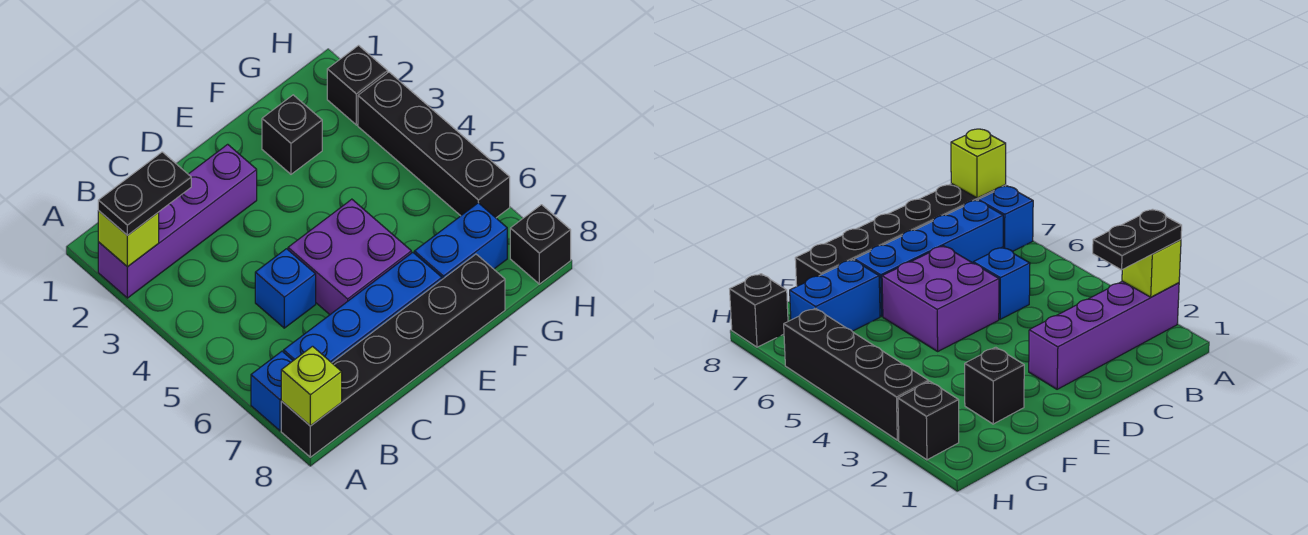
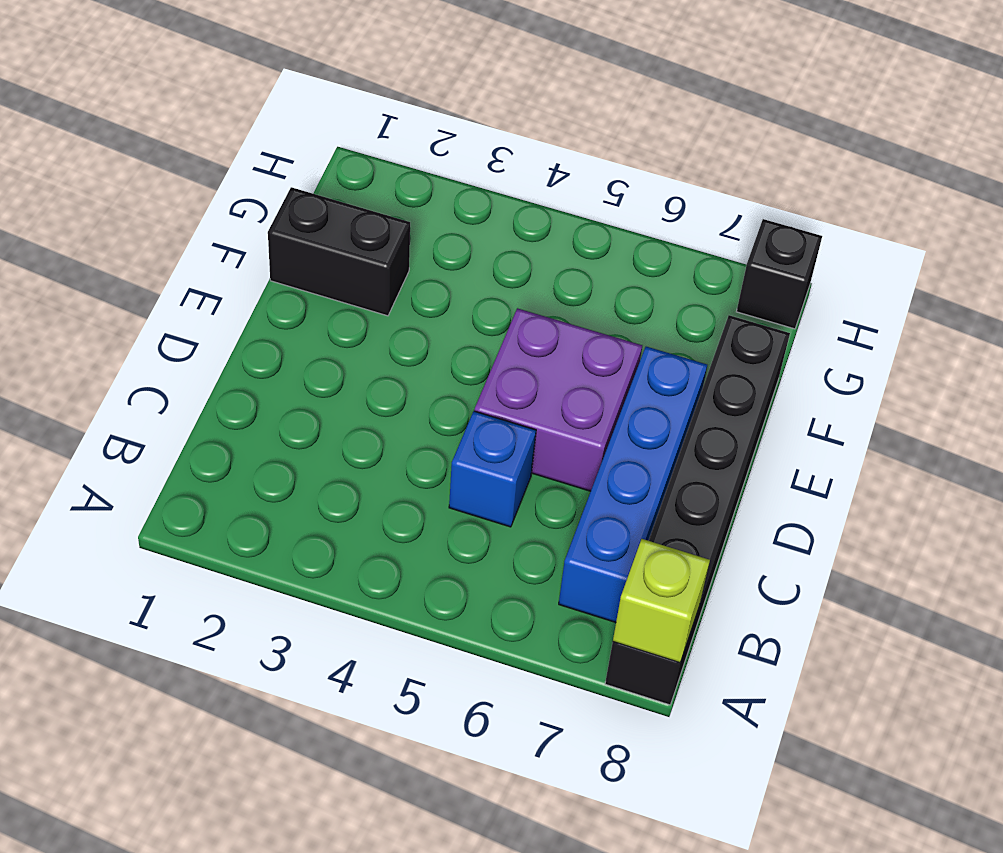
black 1x2 brick [268,187,410,316] -> black 1x1 brick [262,95,322,174]
none -> purple 1x4 brick [98,144,257,298]
none -> blue 1x1 brick [251,351,293,431]
none -> blue 1x2 brick [414,203,507,279]

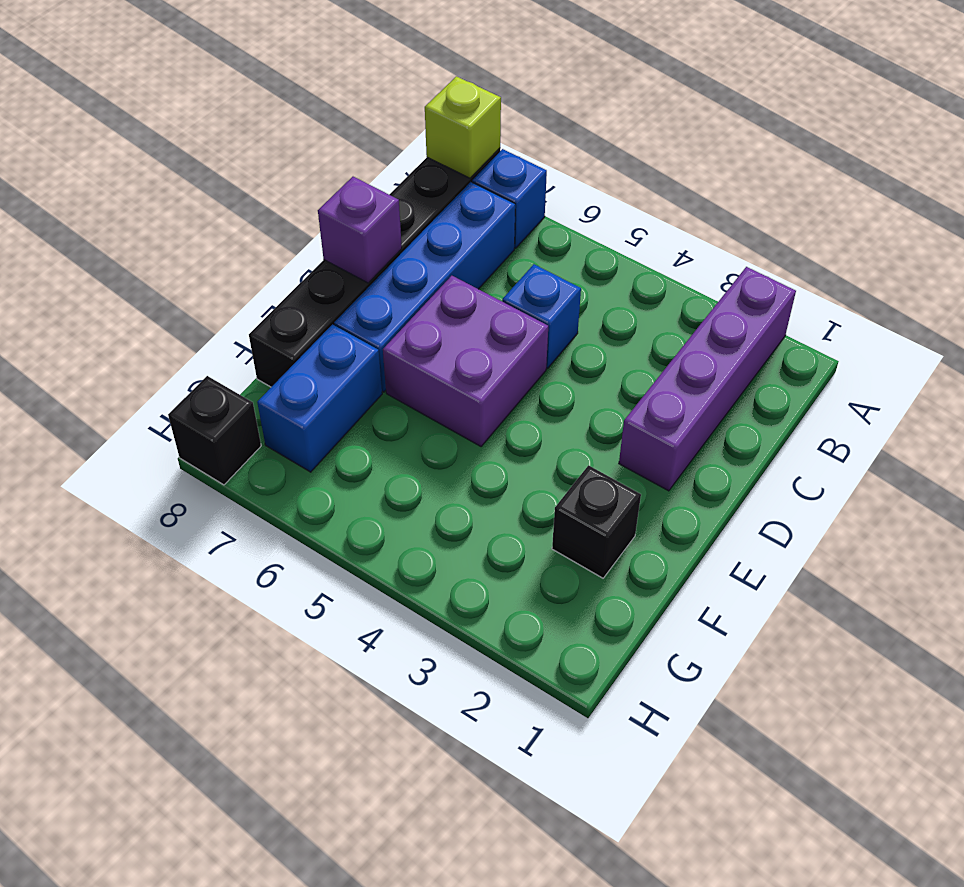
purple 1x1 brick [318,177,402,283] -> none
none -> black 1x1 brick [327,46,388,125]
none -> black 1x4 brick [358,72,510,218]
none -> lime 1x1 brick [98,211,159,267]

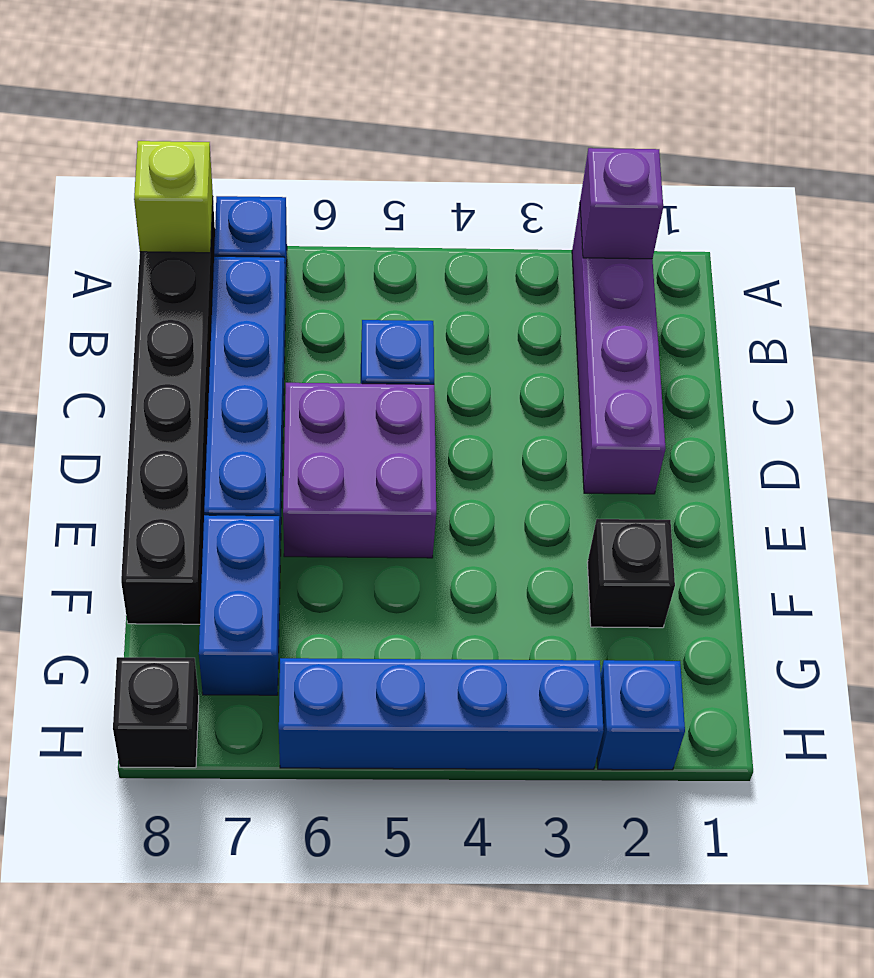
purple 1x1 brick [580,148,663,259] -> lime 1x1 brick [98,211,159,267]
blue 1x1 brick [597,660,685,770] -> black 1x1 brick [327,46,388,125]
blue 1x4 brick [279,658,604,769] -> black 1x4 brick [358,72,510,218]
none -> black 1x2 plate [98,152,191,235]

